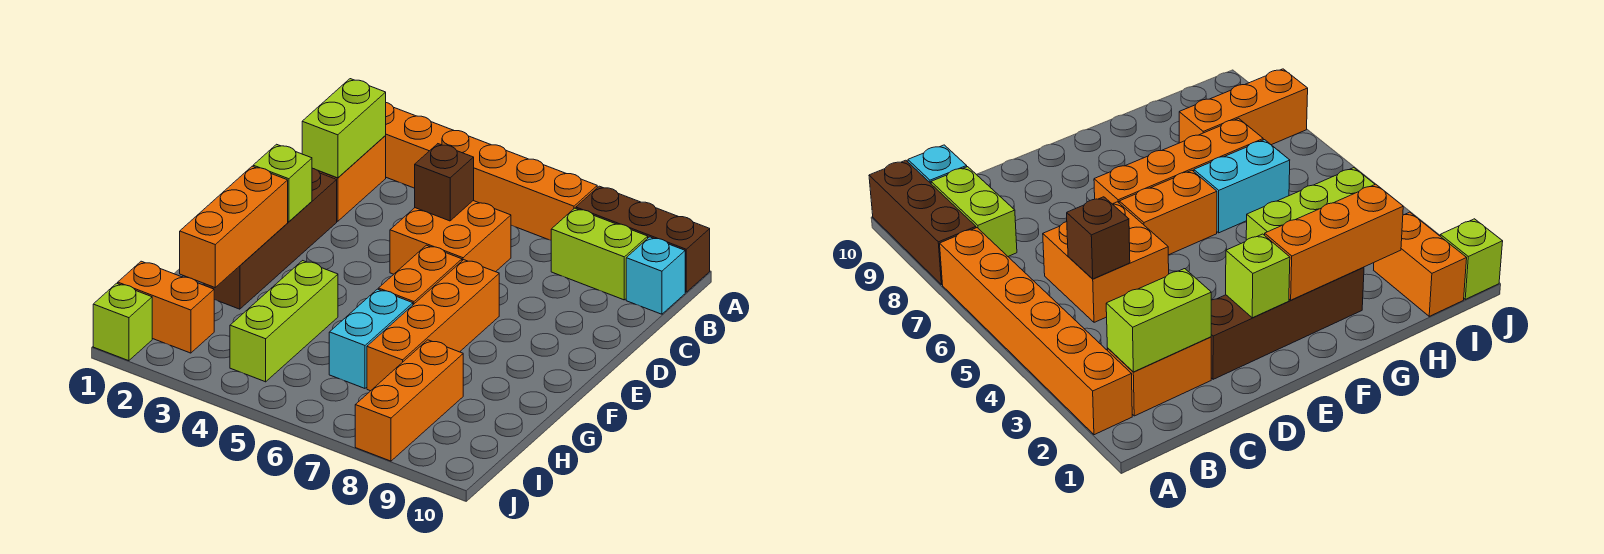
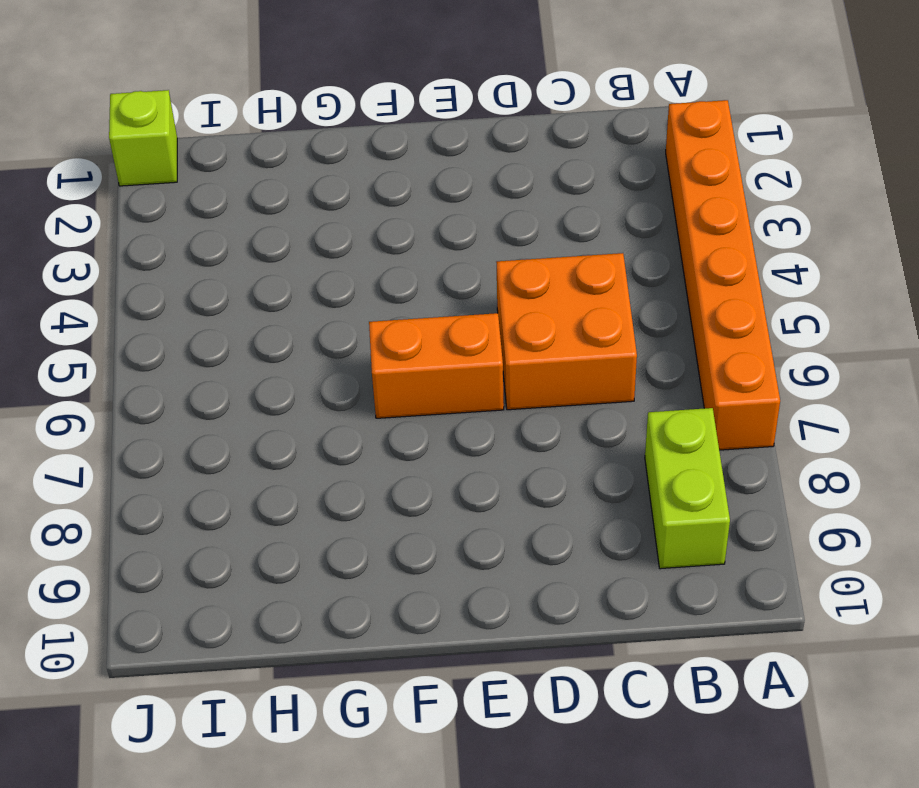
none -> brown 1x3 brick [576,186,710,292]
none -> orange 1x2 brick [319,136,386,221]
none -> cyan 1x1 brick [626,237,685,314]

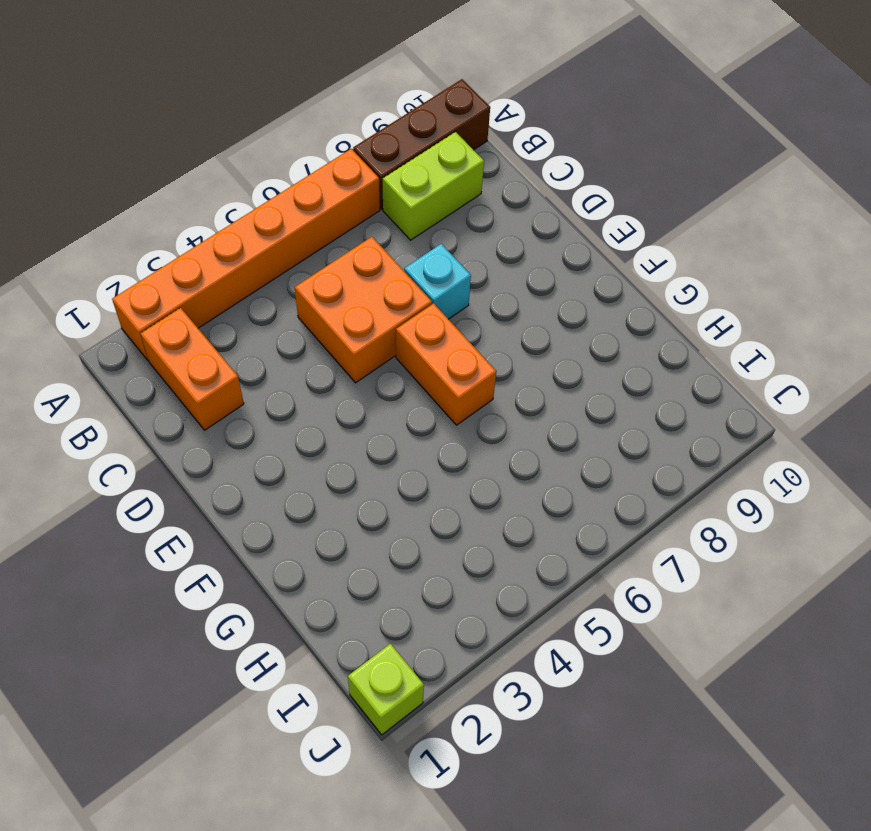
cyan 1x1 brick [404,244,471,319] -> cyan 1x1 brick moved to [626,237,685,314]
none -> brown 1x4 brick [204,168,337,309]
none -> orange 1x4 brick [367,260,499,391]
none -> lime 1x3 brick [230,261,338,382]

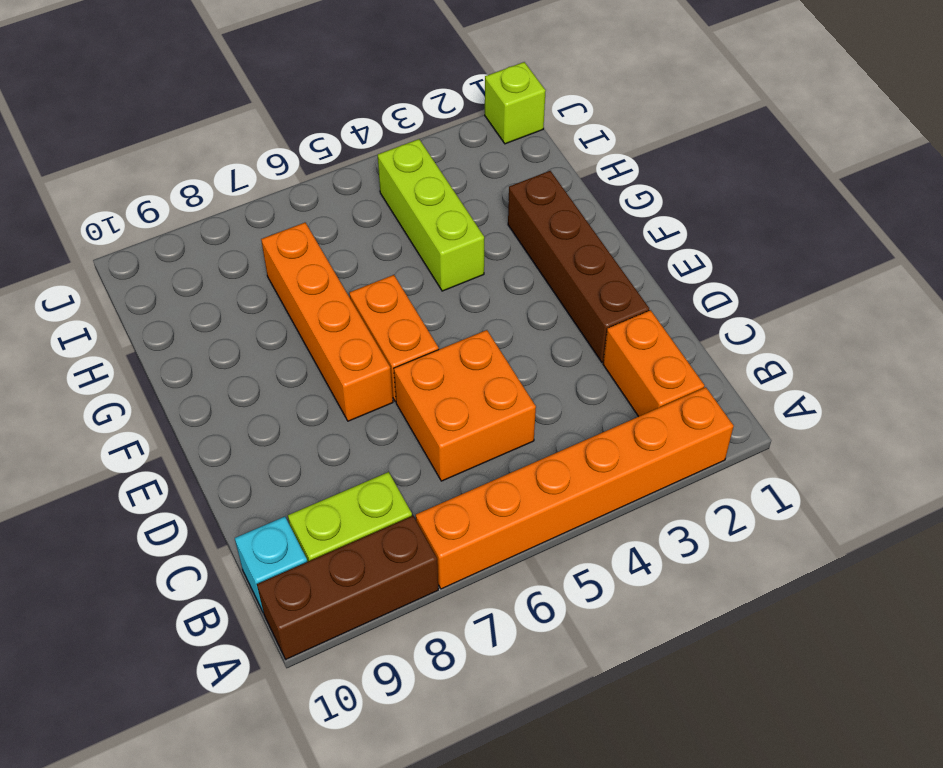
none -> cyan 1x2 brick [329,289,413,388]
none -> orange 1x3 brick [355,340,463,461]
none -> orange 1x2 brick [118,261,214,353]

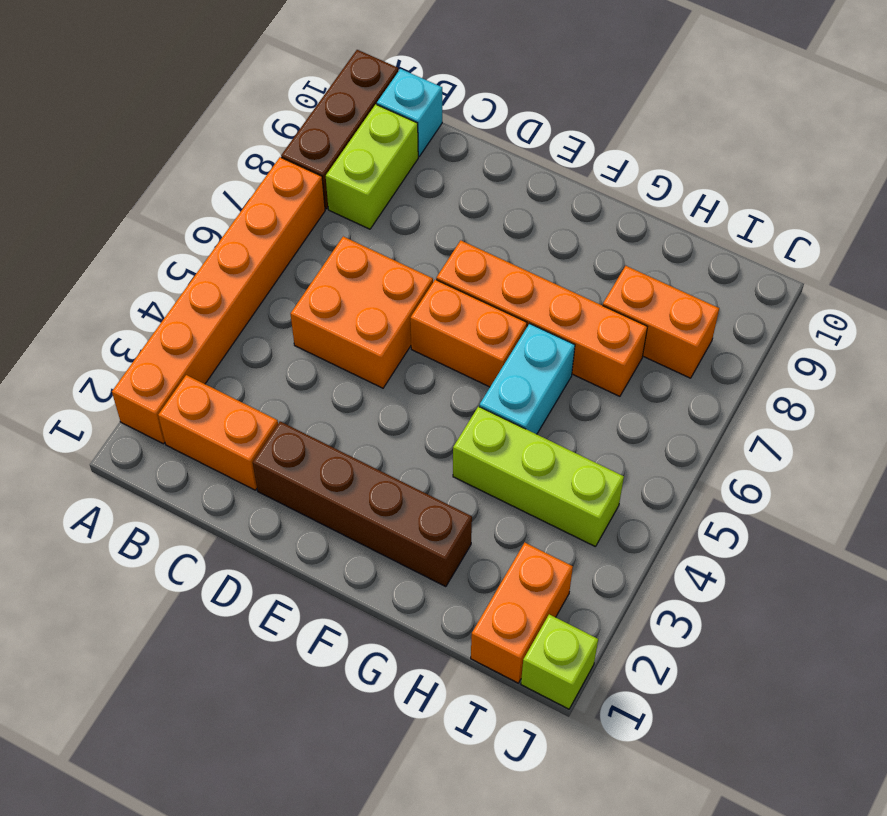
cyan 1x2 brick [479,324,575,434] -> cyan 1x2 brick turned to [329,289,413,388]
orange 1x2 brick [603,266,719,378] -> orange 1x3 brick [355,340,463,461]
none -> lime 1x2 brick [302,79,386,178]
none -> brown 1x1 brick [415,144,474,221]
none -> lime 1x1 brick [253,144,312,222]

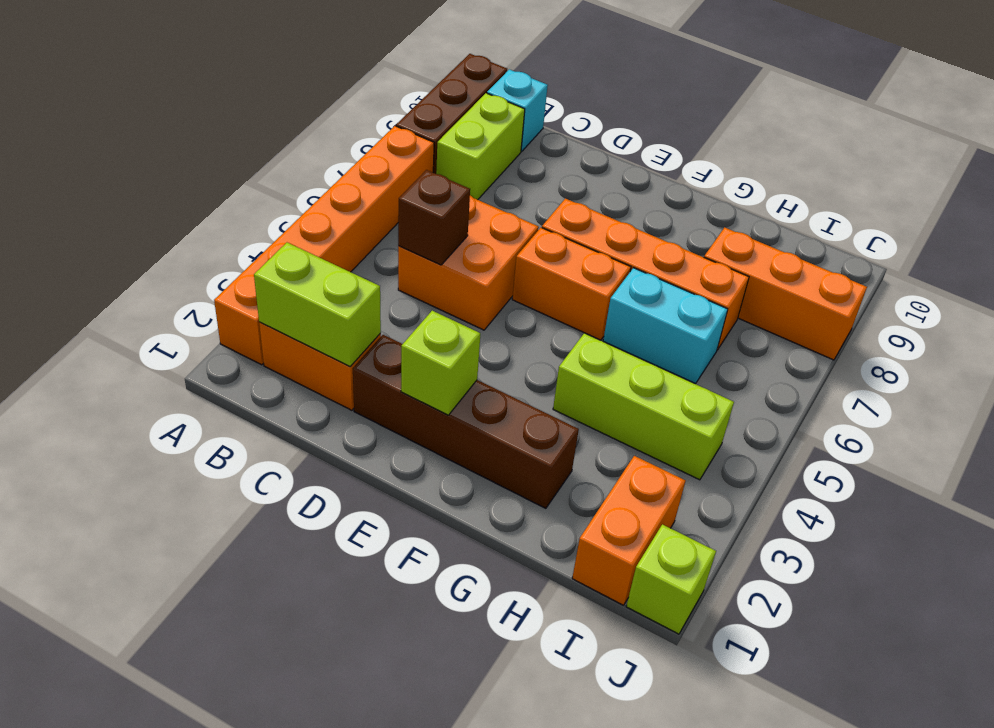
none -> orange 1x3 brick [180,166,288,287]

